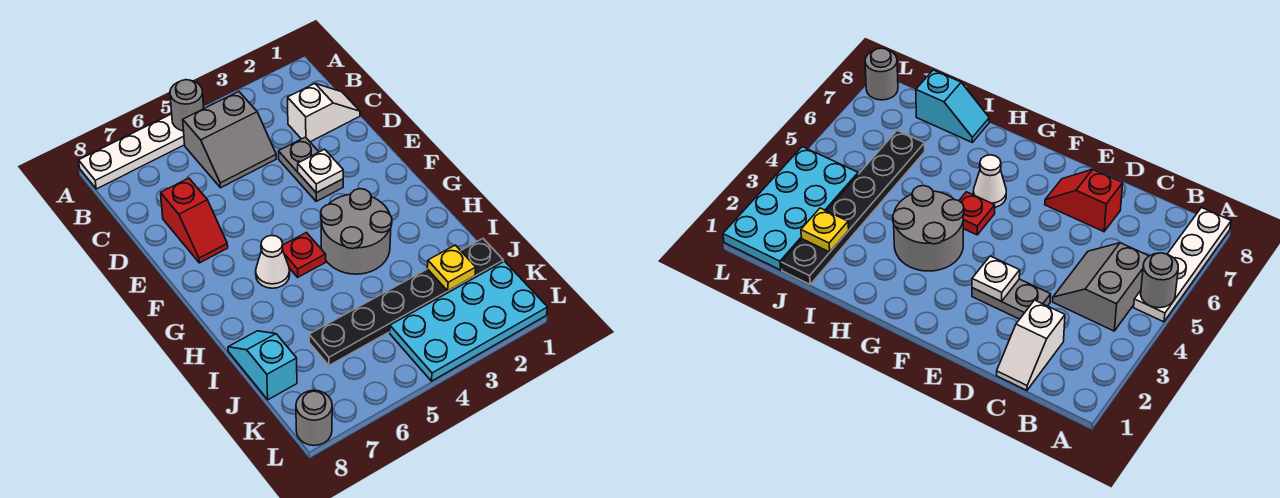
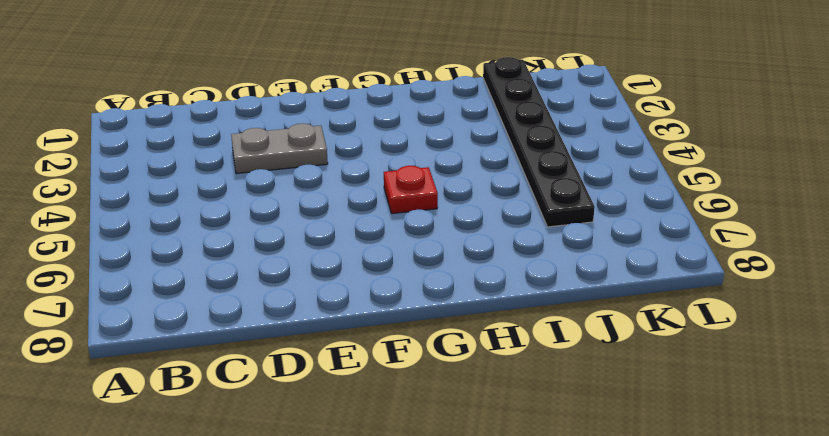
none -> white 1x4 plate [79,114,185,189]
none -> grey 2x2 slope [183,92,276,188]
none -> white 1x2 slope [288,84,360,142]

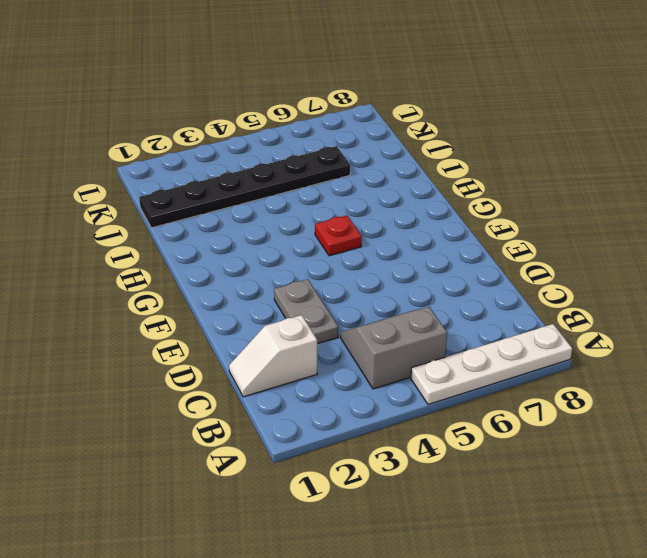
none -> red 1x2 slope [161,178,228,263]
none -> grey 2x2 round brick [321,189,392,274]
none -> white 1x1 cone [256,235,290,288]

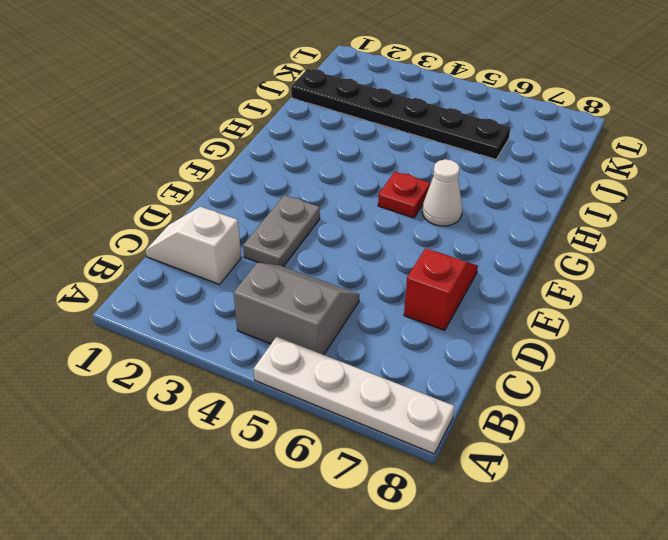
none -> grey 2x2 round brick [321,189,392,274]
none -> cyan 1x2 slope [228,331,297,400]
none -> cyan 2x4 plate [390,261,548,381]

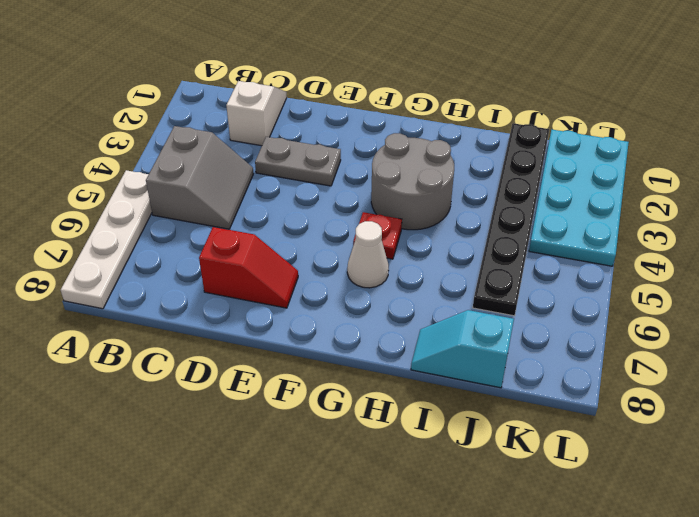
none -> grey 1x1 round brick [296,390,332,446]
none -> grey 1x1 round brick [170,80,204,131]
none -> white 1x1 plate [298,149,343,193]

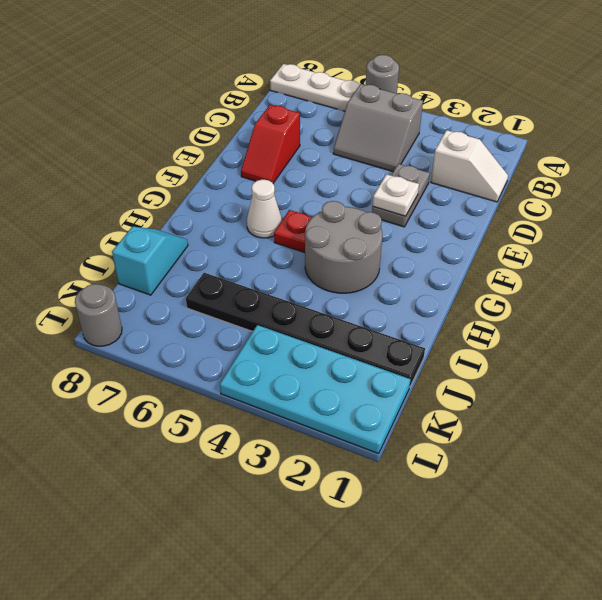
none -> yellow 1x1 plate [427,245,476,291]

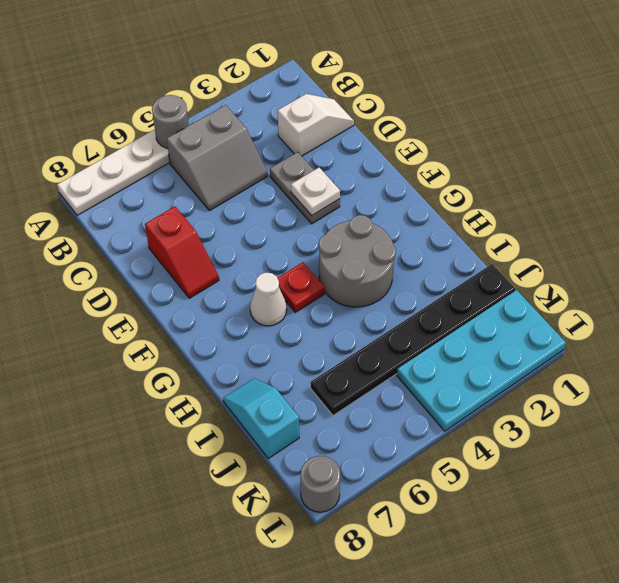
none -> yellow 1x1 plate [427,245,476,291]

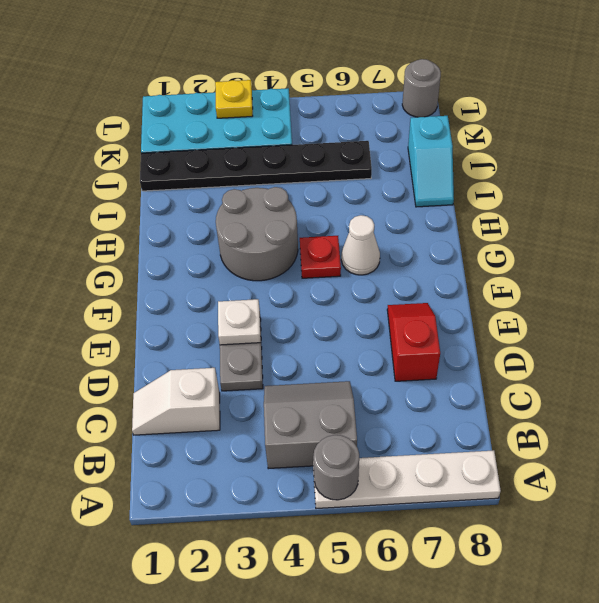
yellow 1x1 plate [215,80,253,118] -> yellow 1x1 plate moved to [427,245,476,291]

